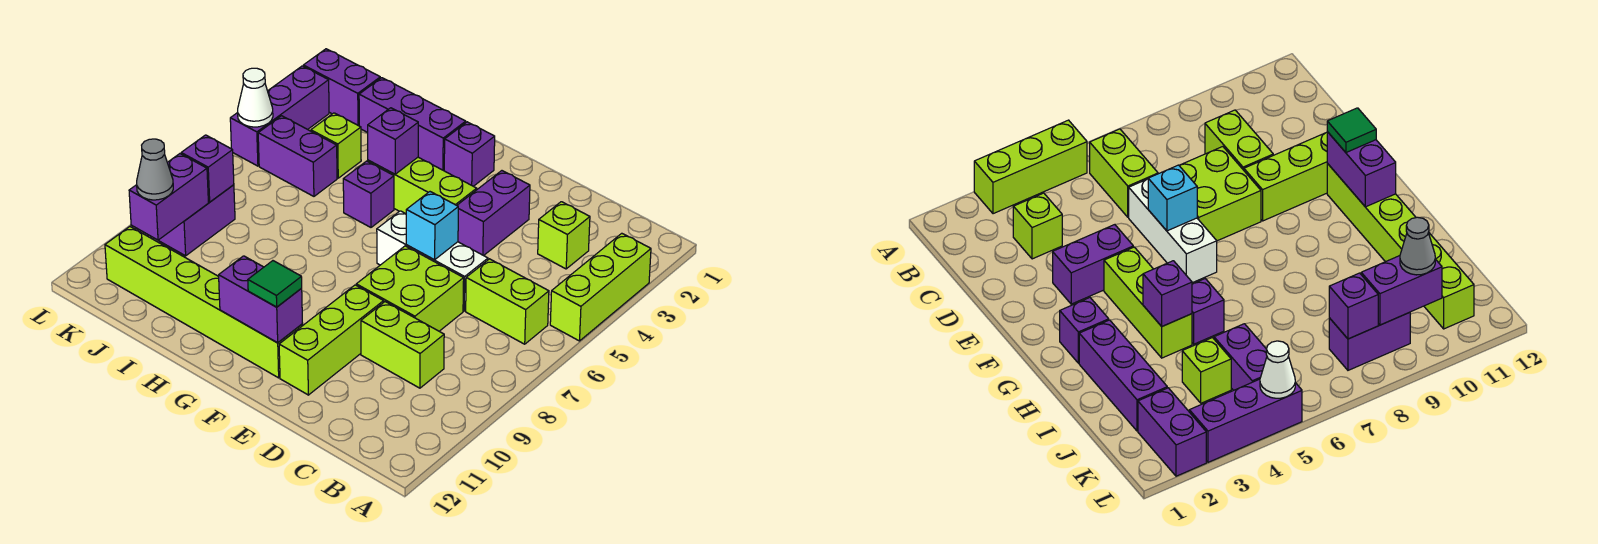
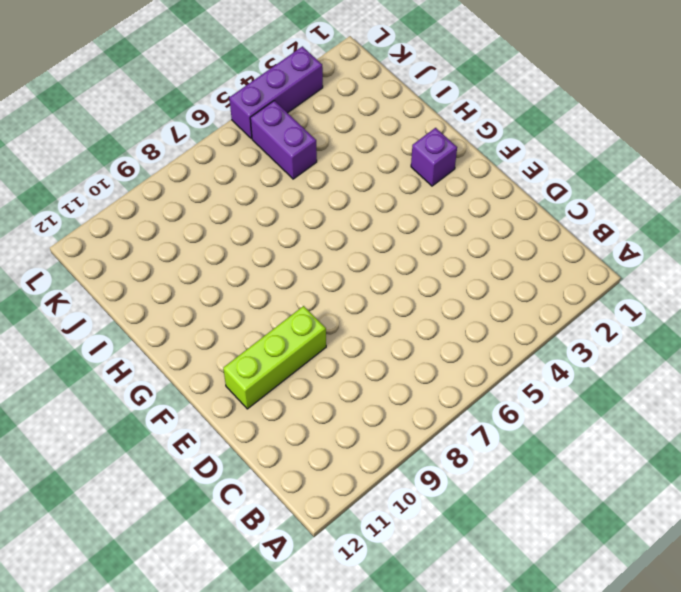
none -> lime 1x3 brick [550,233,651,341]
none -> lime 1x2 brick [466,259,549,344]
none -> lime 1x1 brick [538,202,590,269]

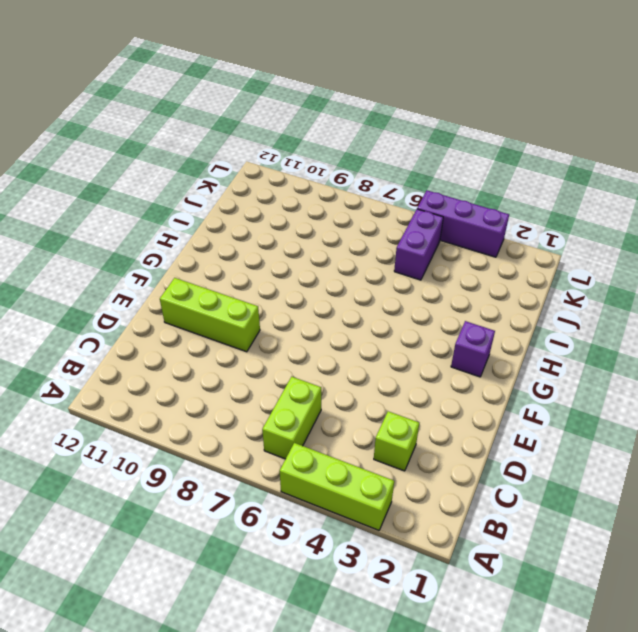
none -> lime 1x2 brick [361,302,444,388]
none -> white 1x3 brick [377,211,488,311]
none -> lime 2x2 brick [356,246,464,331]

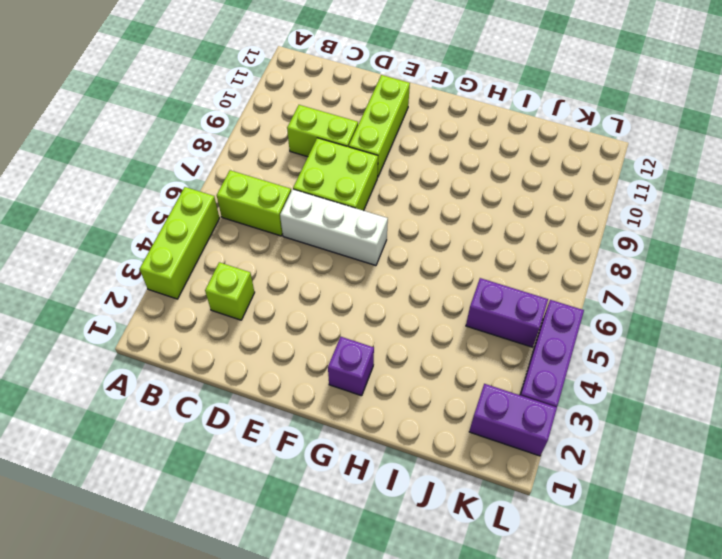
none -> purple 1x2 brick [457,171,530,256]
none -> lime 1x3 brick [368,157,477,214]
none -> lime 1x6 brick [105,227,303,378]

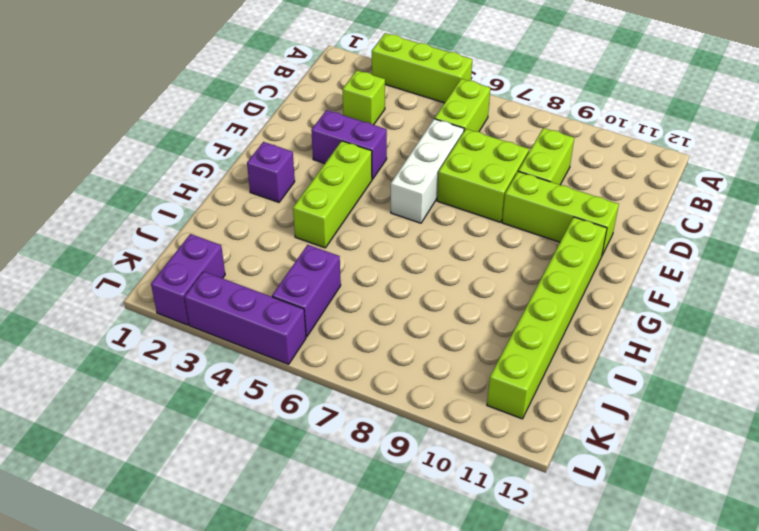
none -> purple 1x3 brick [359,78,466,171]
none -> purple 1x1 brick [343,161,394,227]
none -> lime 1x1 brick [311,113,361,178]

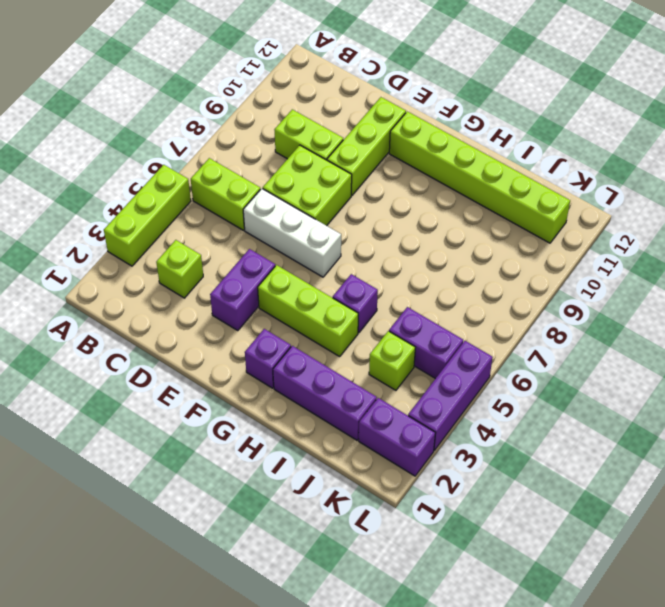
none -> purple 1x2 brick [159,185,235,256]
none -> cyan 1x1 brick [406,192,458,260]
none -> purple 1x2 brick [219,256,303,343]

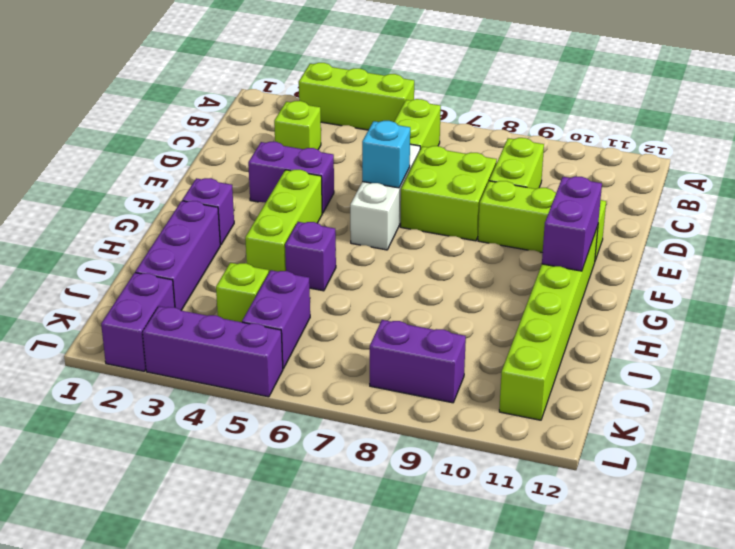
none -> purple 1x1 brick [368,108,418,174]
none -> purple 1x1 brick [181,135,234,202]
none -> purple 1x2 brick [129,154,208,240]

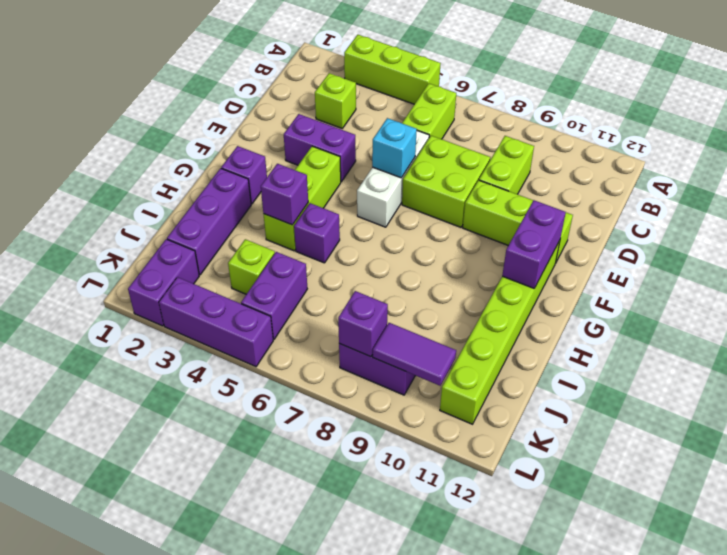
purple 1x2 tile [373,323,456,386] -> purple 1x2 brick [129,154,208,240]
none -> white 1x1 cone [238,68,273,127]
none -> green 1x1 tile [248,261,302,307]
none -> grey 1x1 cone [137,139,173,200]

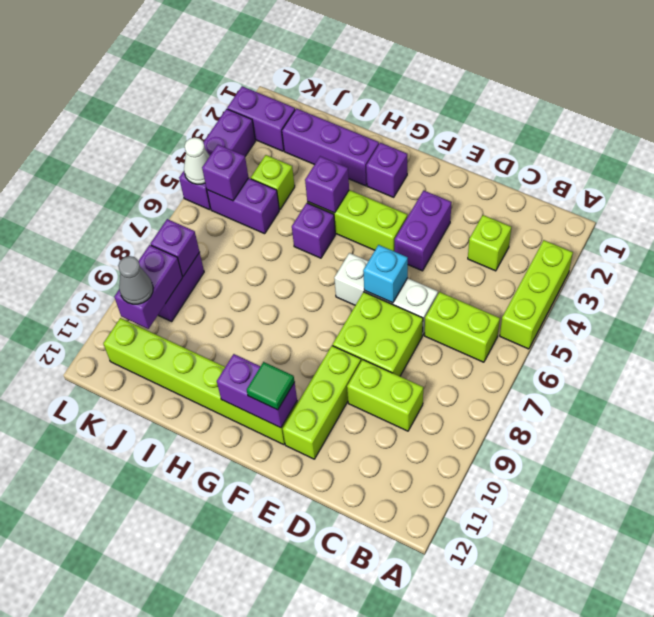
purple 1x1 brick [202,145,248,201] -> none

